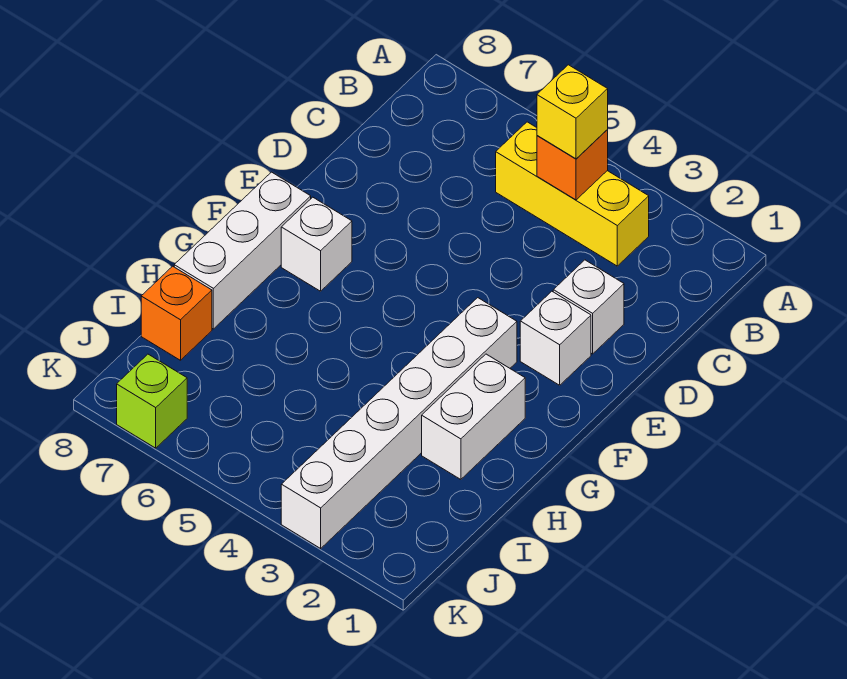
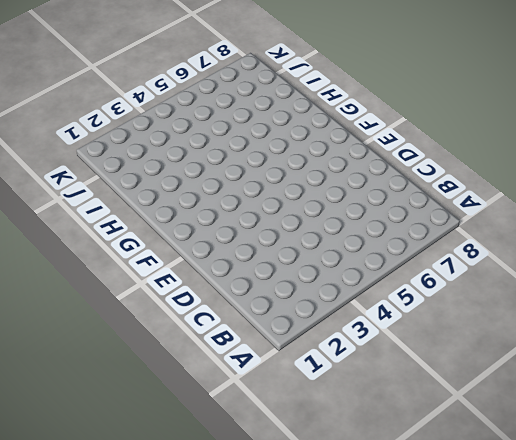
none -> yellow 1x3 brick [496,122,649,266]
none -> white 1x1 brick [553,260,624,354]

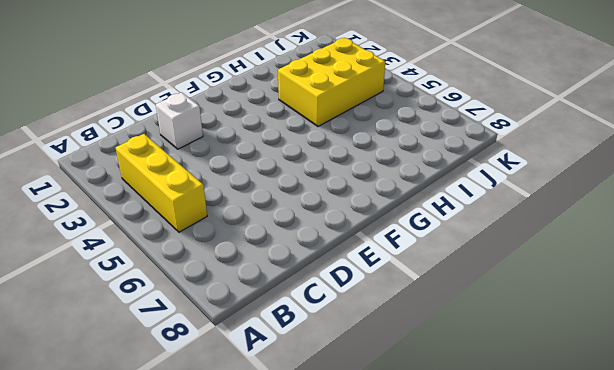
yellow 2x3 brick [278,38,385,126] -> white 1x6 brick [281,298,517,548]
none -> white 1x1 brick [520,291,591,385]
none -> white 1x1 brick [281,197,352,291]

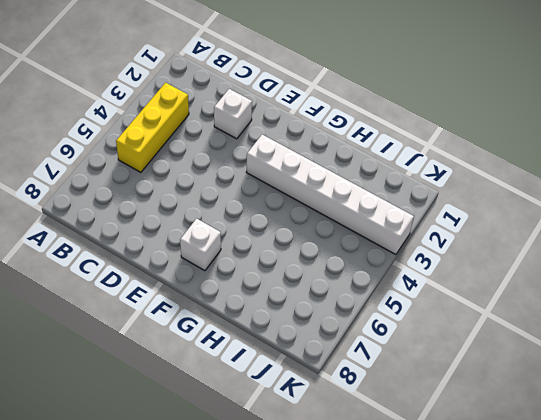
none -> white 1x1 brick [520,291,591,385]
none -> white 1x3 brick [174,172,311,329]

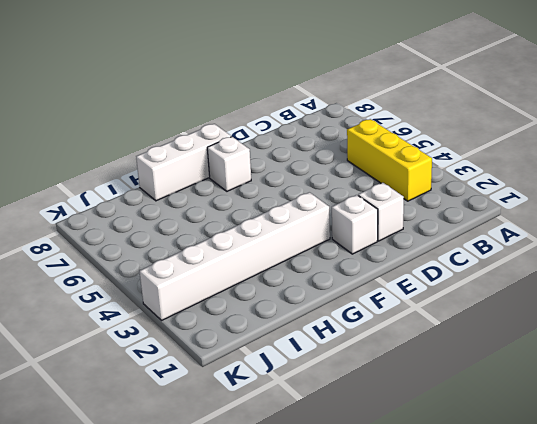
none -> white 1x2 brick [422,354,525,479]
none -> orange 1x1 brick [141,266,212,360]

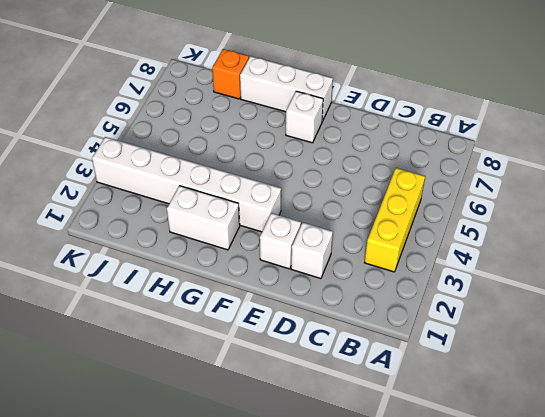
none -> lime 1x1 brick [117,354,187,448]
none -> orange 1x1 brick [537,130,608,200]

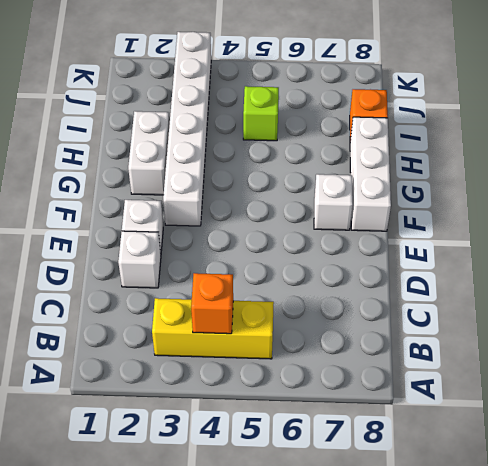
lime 1x1 brick [243,86,279,141] -> lime 1x1 brick moved to [117,354,187,448]
none -> yellow 1x1 brick [537,65,608,159]

